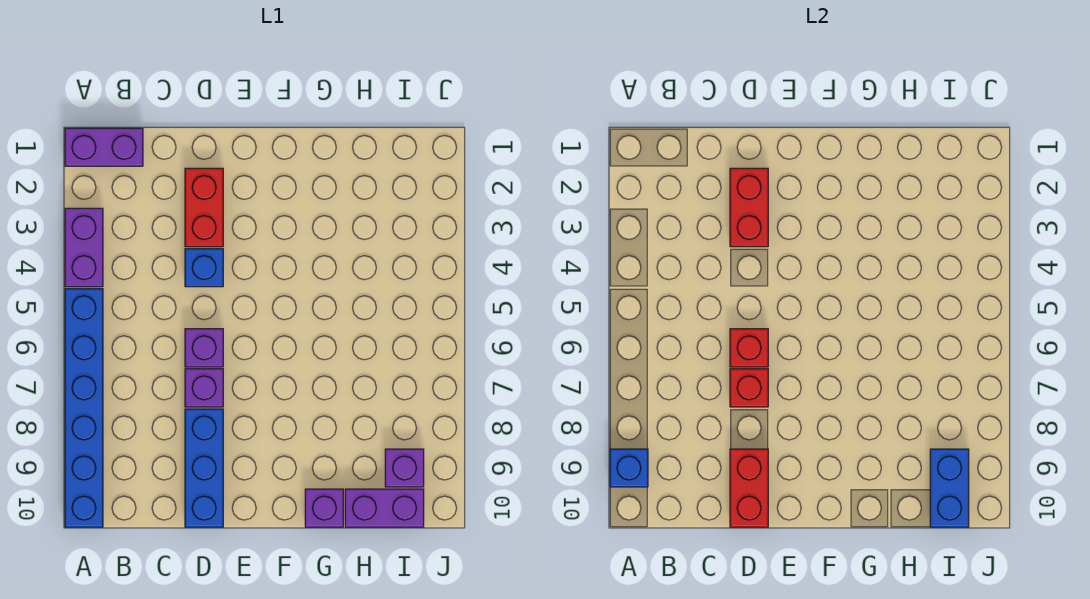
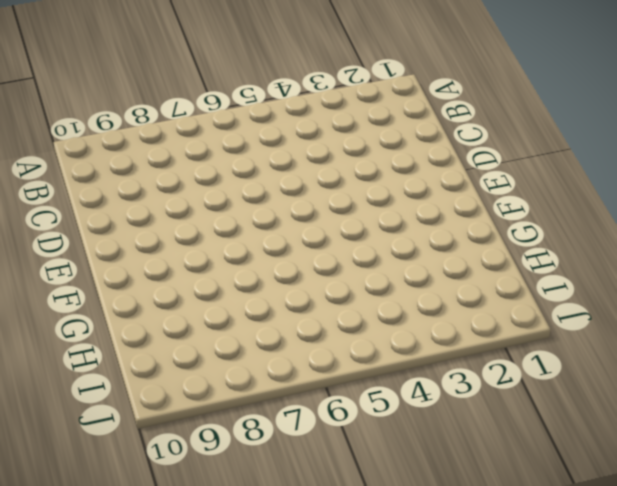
none -> purple 1x2 brick [65,128,143,166]
none -> purple 1x2 brick [65,208,103,287]
none -> blue 1x6 brick [65,289,103,527]

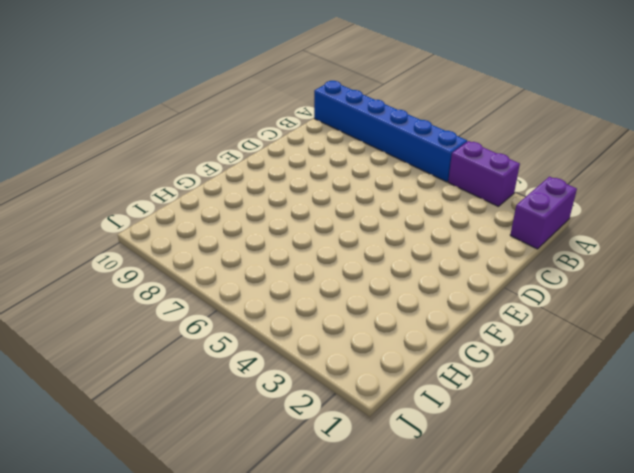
none -> red 1x2 brick [185,168,223,247]
none -> blue 1x1 brick [185,249,223,287]
none -> purple 1x1 brick [185,329,223,367]

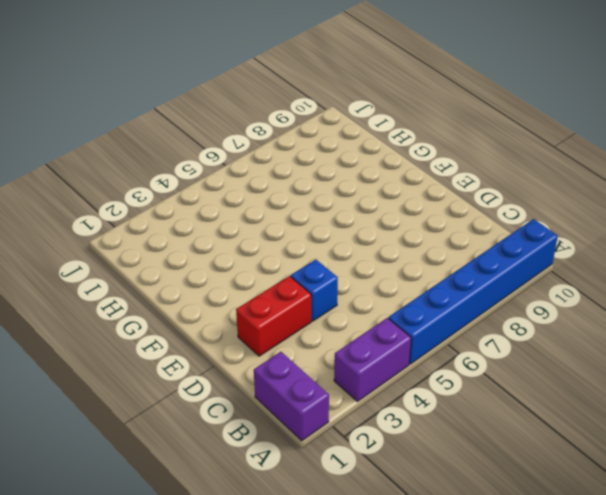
none -> purple 1x1 brick [185,329,223,367]
none -> purple 1x1 brick [185,369,223,407]
none -> blue 1x3 brick [185,409,223,527]

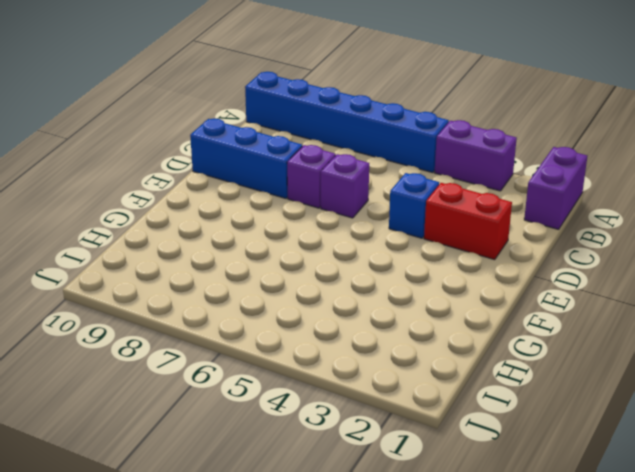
none -> purple 1x1 brick [305,489,343,527]
none -> purple 1x2 brick [345,489,424,527]
none -> purple 1x1 brick [385,449,424,487]

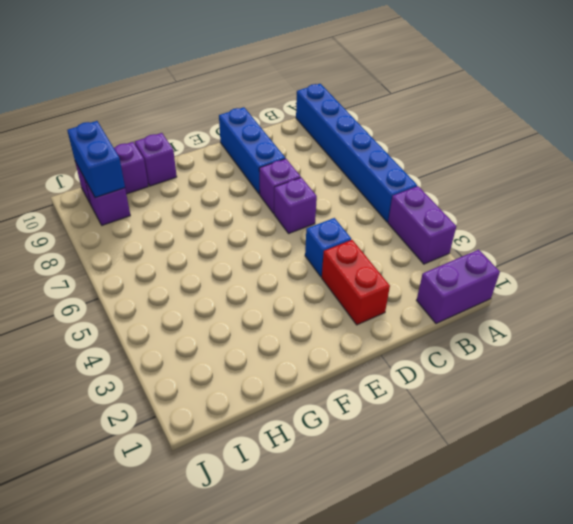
none -> blue 1x1 brick [610,449,648,487]
none -> red 1x2 brick [730,168,768,247]
none -> red 1x1 brick [730,329,768,367]

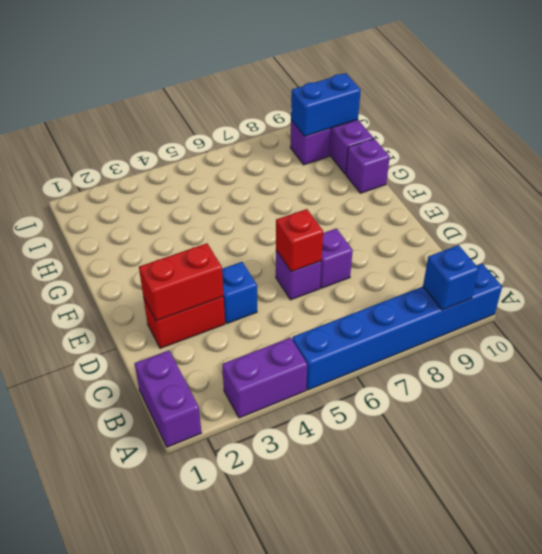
none -> blue 1x3 brick [185,409,223,527]
none -> red 1x1 brick [730,369,768,407]
none -> red 1x2 brick [730,449,768,527]

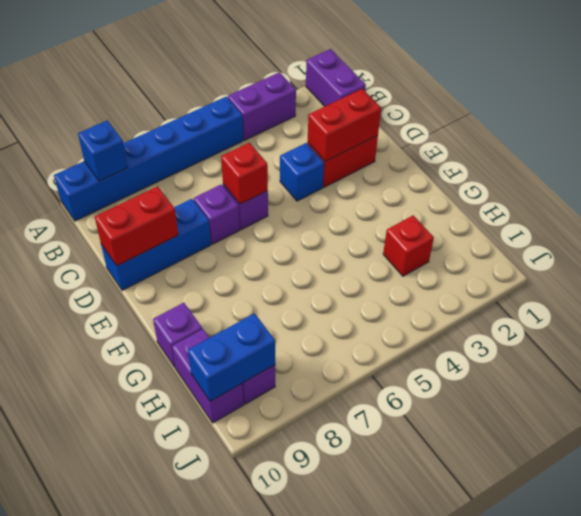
red 1x1 brick [383,216,434,276] -> red 1x1 brick moved to [730,369,768,407]

